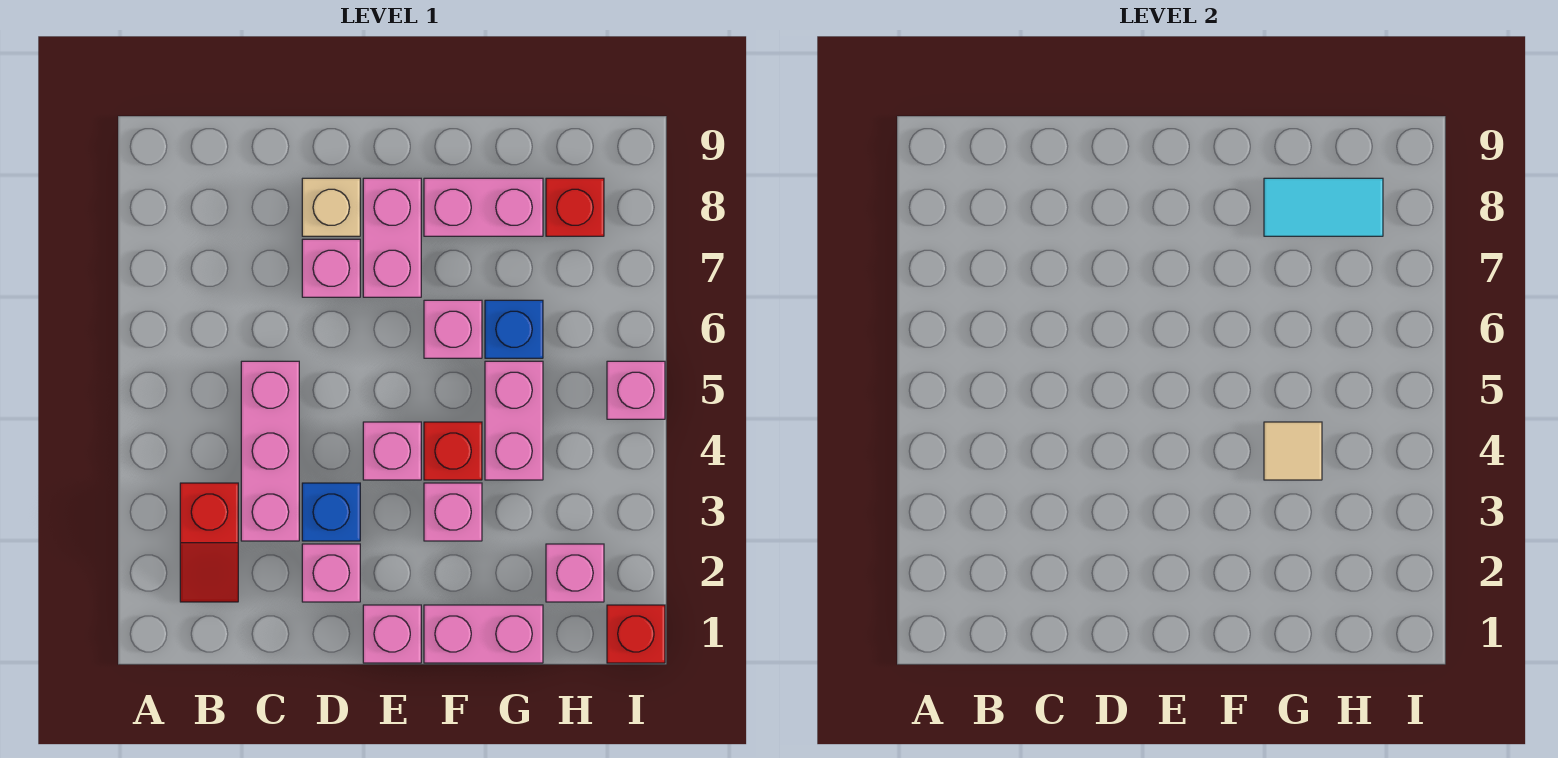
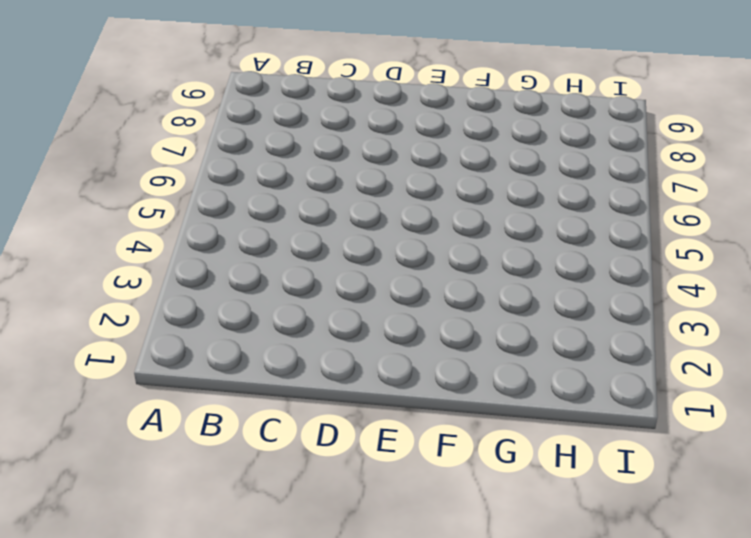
none -> red 1x2 slope [180,483,238,602]
none -> pink 1x3 brick [241,361,299,541]
none -> pink 1x1 brick [302,544,360,602]

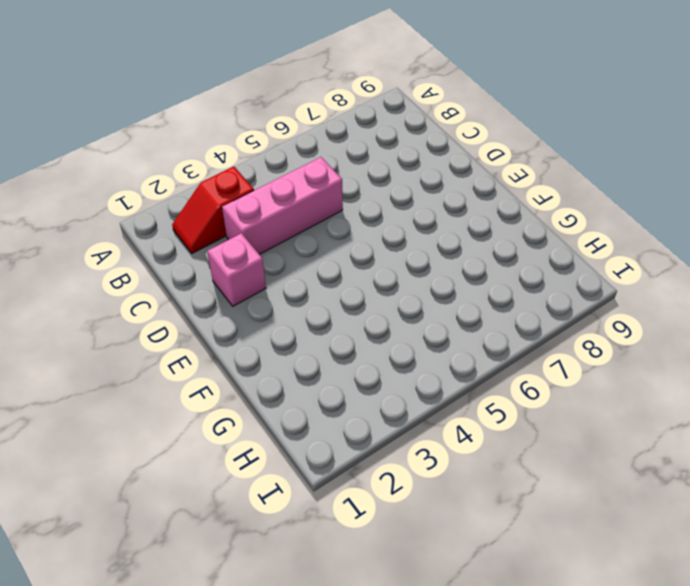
none -> blue 1x1 brick [302,483,360,541]
none -> pink 1x1 brick [302,239,360,297]
none -> tan 1x1 brick [302,178,360,236]

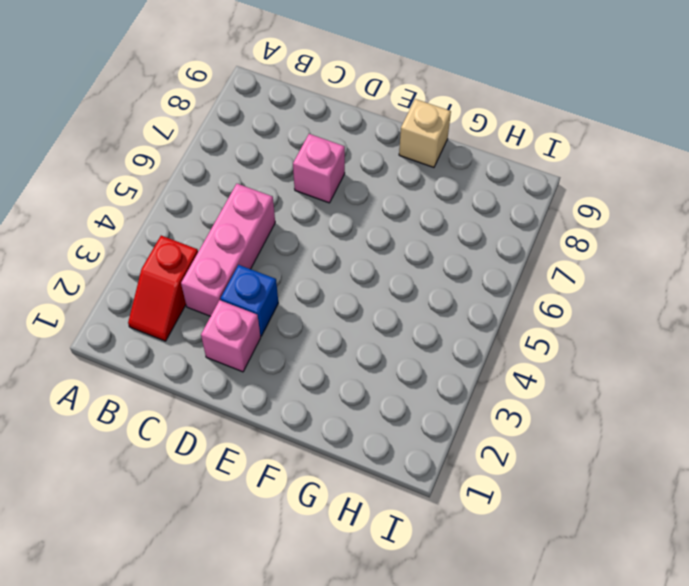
tan 1x1 brick [399,99,451,167] -> tan 1x1 brick moved to [302,178,360,236]
none -> pink 1x1 brick [363,605,421,663]
none -> pink 1x1 brick [363,422,421,480]
none -> pink 1x2 brick [363,178,421,297]

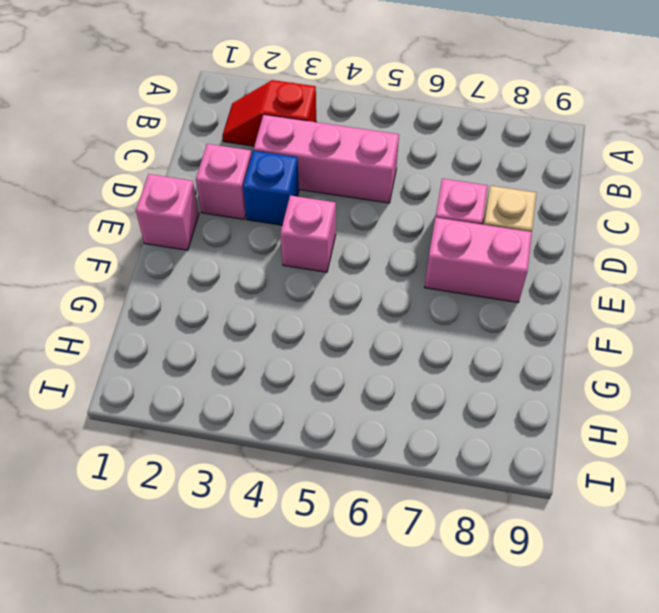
none -> pink 1x2 brick [424,605,543,663]
none -> pink 1x1 brick [424,483,482,541]
none -> red 1x1 brick [424,422,482,480]

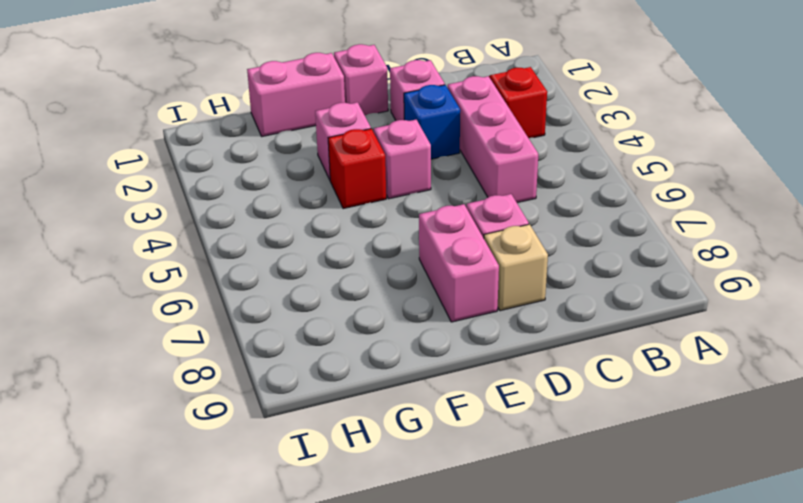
none -> pink 1x1 brick [424,300,482,358]
none -> pink 1x2 brick [424,178,543,236]
none -> pink 1x2 brick [485,361,543,480]

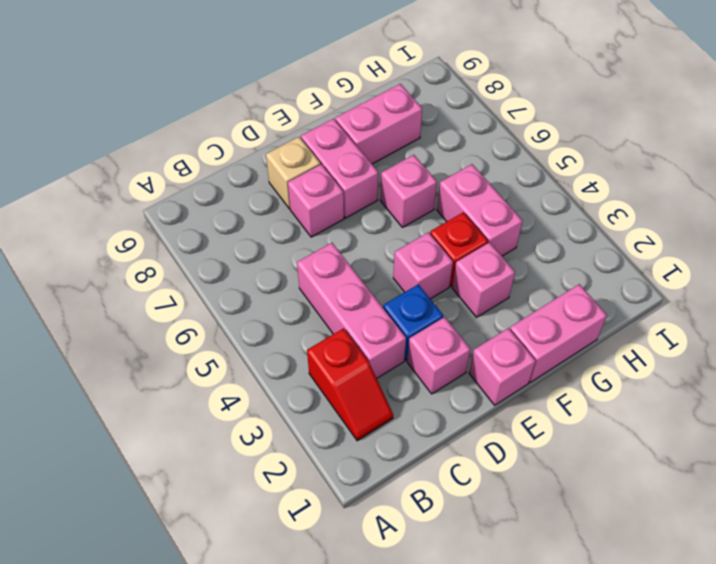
none -> blue 1x1 brick [485,300,543,358]
none -> pink 1x1 brick [546,544,604,602]
none -> red 1x1 brick [546,178,604,236]

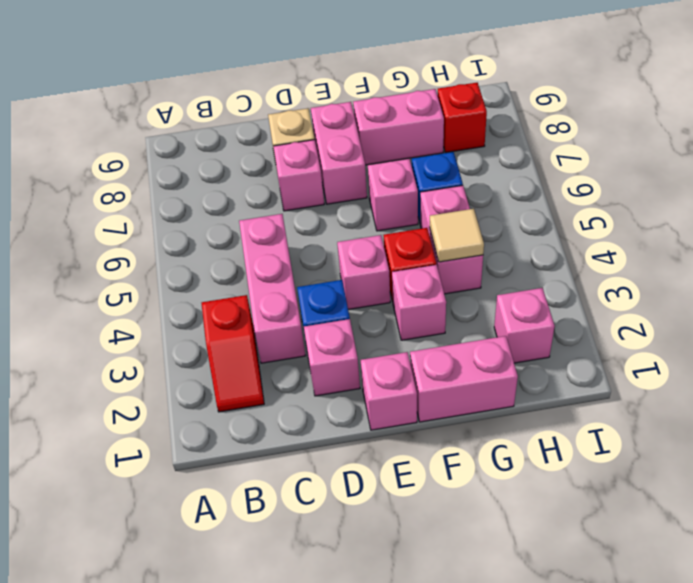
none -> red 1x1 brick [607,605,665,663]
none -> pink 1x1 brick [607,361,665,419]
none -> cyan 1x2 tile [1264,178,1383,236]

